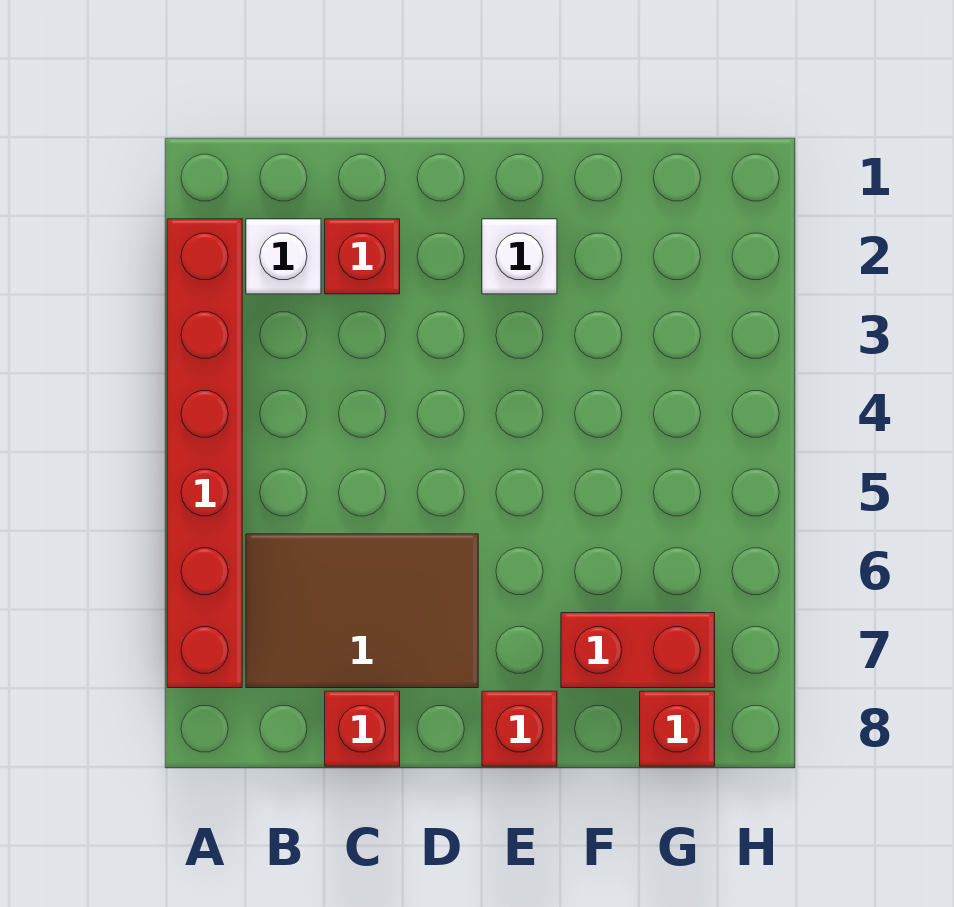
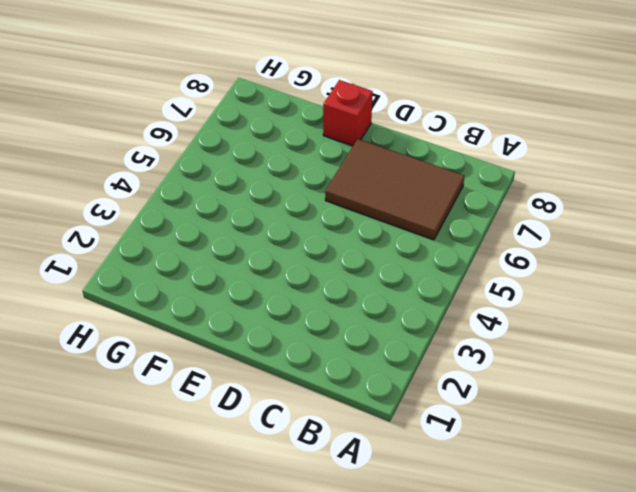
none -> red 1x6 brick [167,219,242,688]
none -> white 1x1 brick [246,219,321,294]

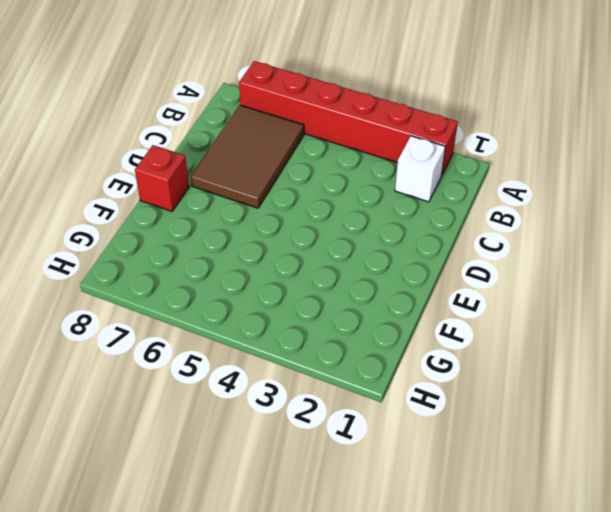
none -> red 1x1 brick [325,219,400,294]
none -> red 1x1 brick [325,691,400,766]

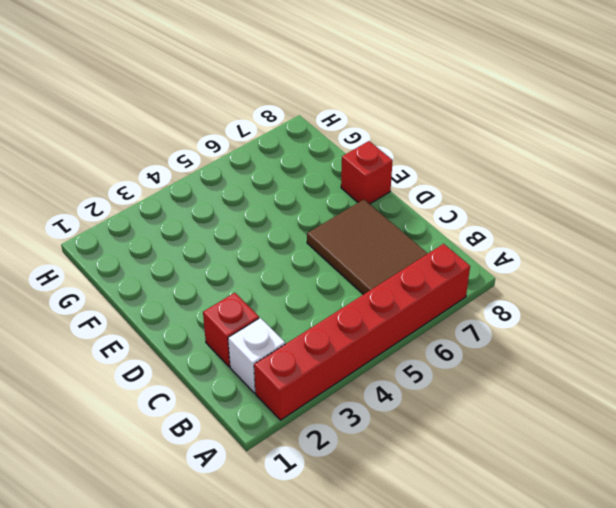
none -> red 1x1 brick [325,691,400,766]
none -> white 1x1 brick [482,219,557,294]

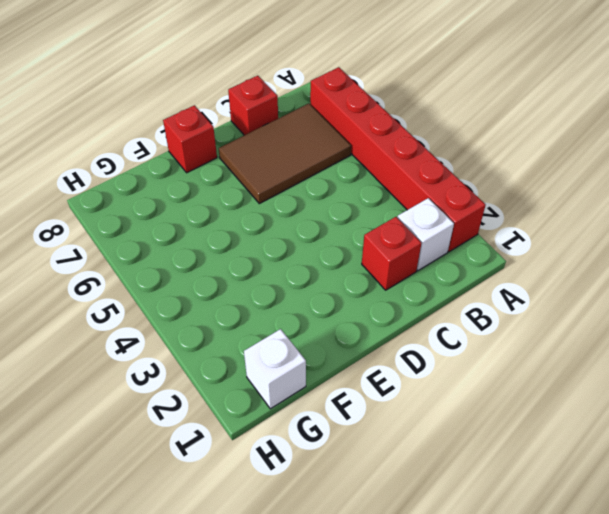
white 1x1 brick [244,329,306,409] -> white 1x1 brick moved to [482,219,557,294]
none -> red 1x2 brick [561,613,715,688]
none -> red 1x1 brick [640,691,715,766]

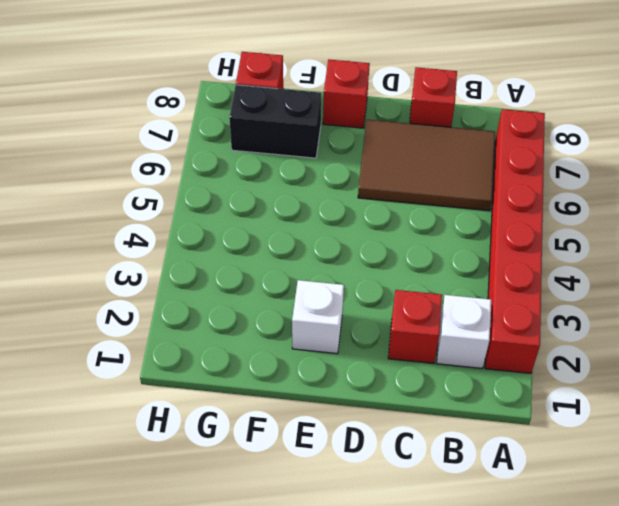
black 1x2 brick [229,85,321,158] -> red 1x2 brick [561,613,715,688]

